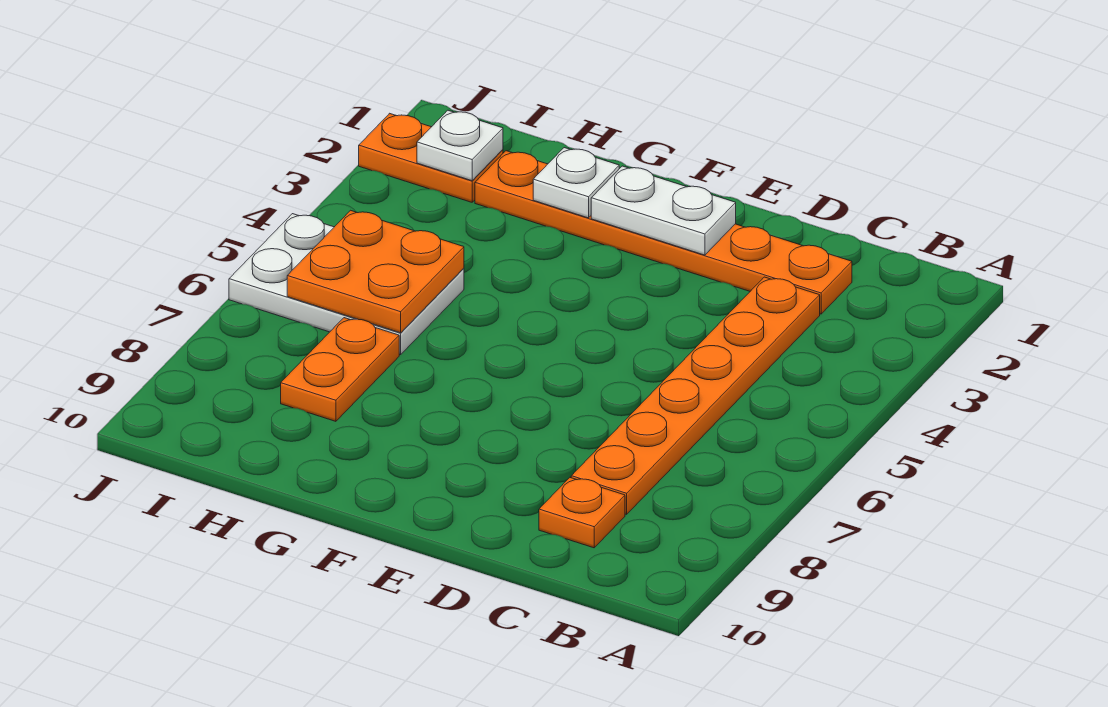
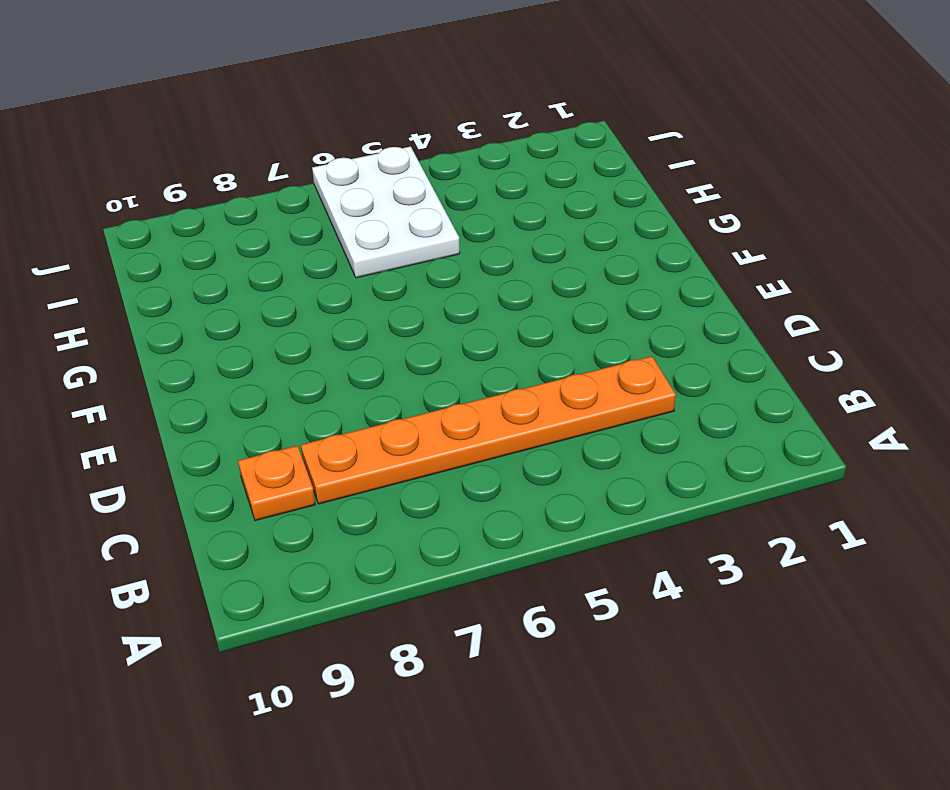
none -> orange 1x6 plate [475,151,852,314]
none -> orange 1x2 plate [281,318,399,421]

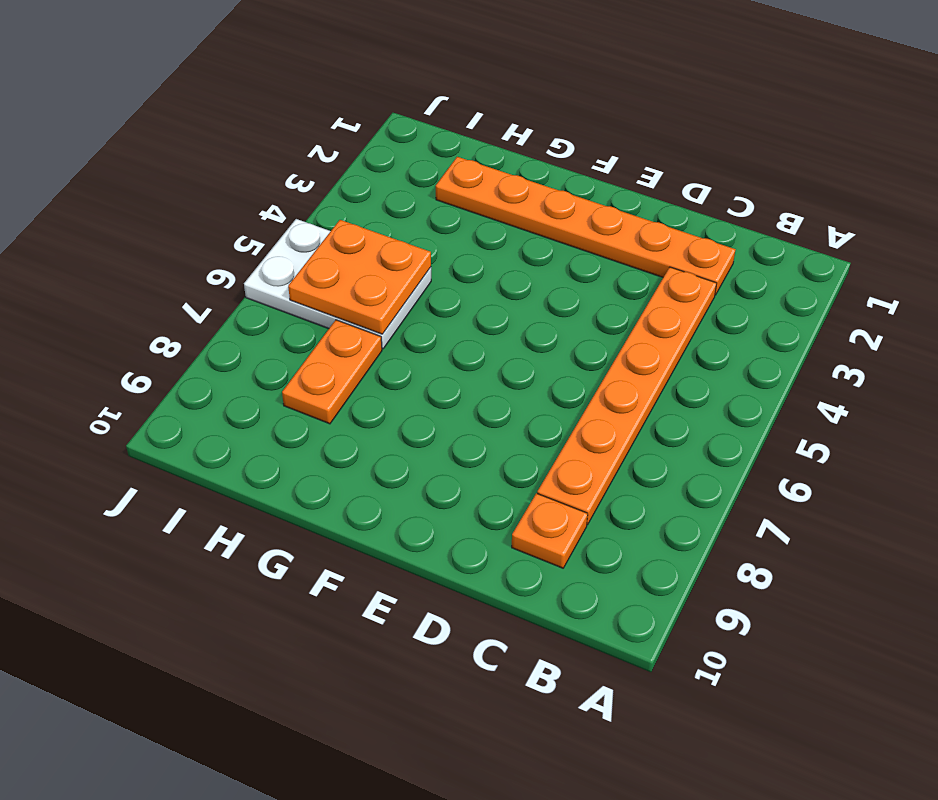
none -> orange 1x2 plate [359,113,503,202]
none -> white 1x2 plate [591,166,736,255]

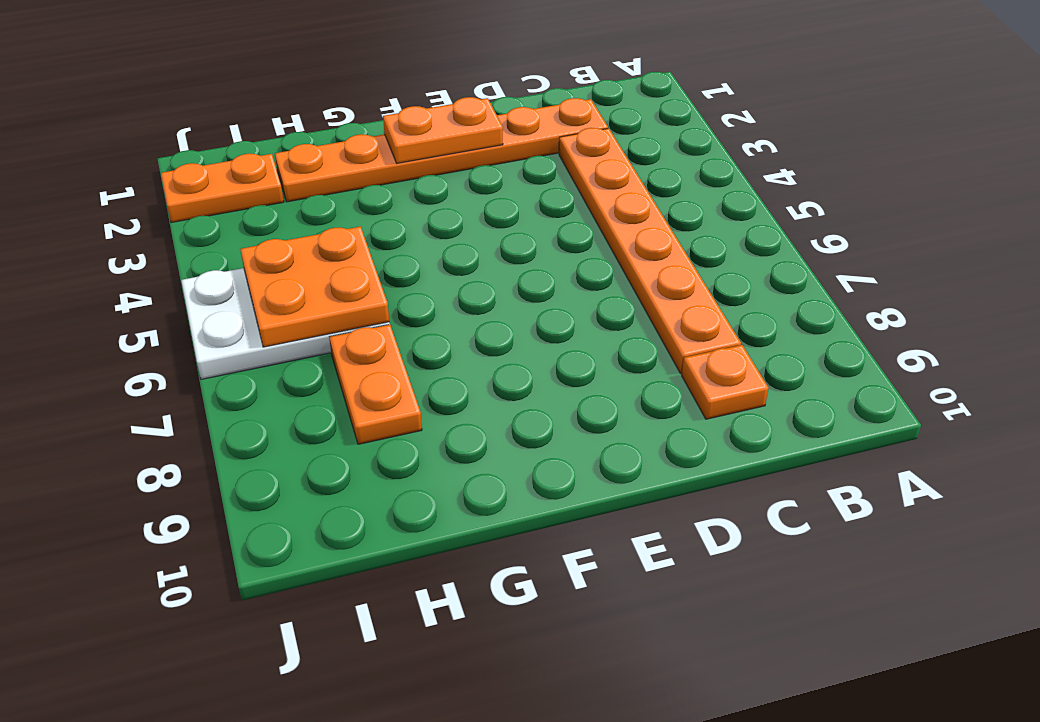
orange 1x2 plate [383,97,503,163] -> white 1x2 plate [591,166,736,255]
none -> white 1x1 plate [533,148,619,218]
none -> white 1x1 plate [417,110,503,181]

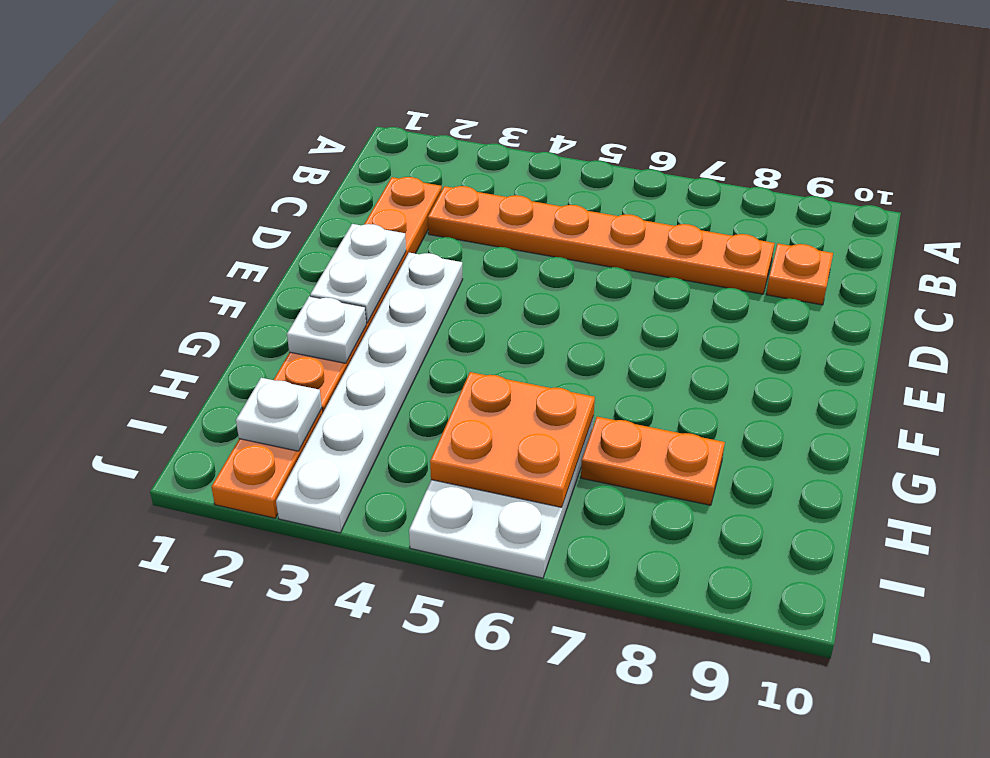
white 1x6 plate [276,253,463,533] -> none

